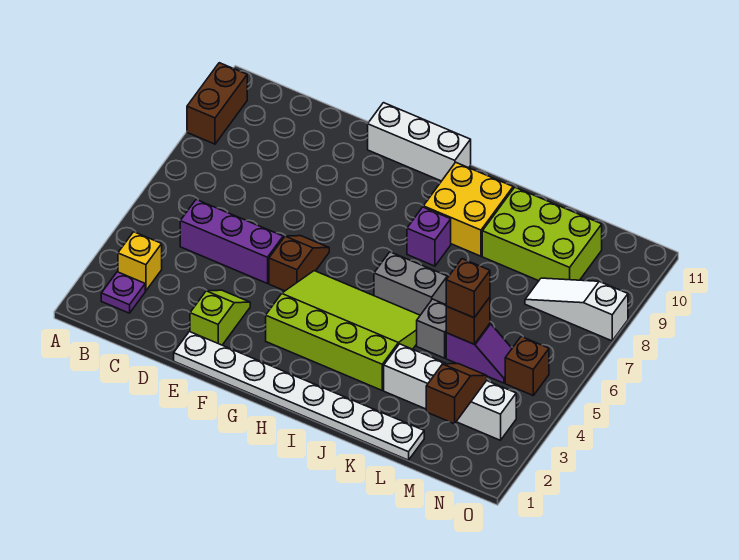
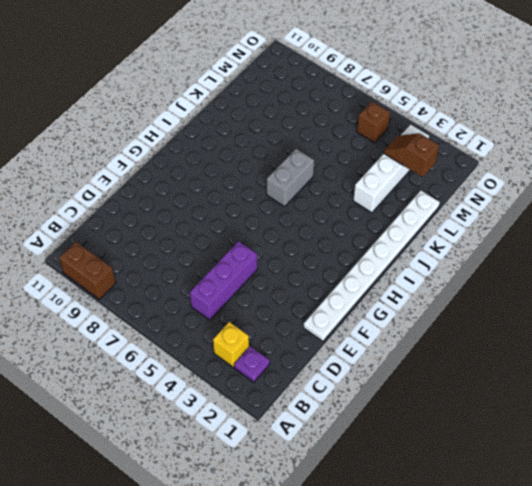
none -> lime 1x2 slope [190,290,250,345]
none -> brown 1x2 slope [269,236,329,291]
none -> white 1x3 brick [368,103,471,181]

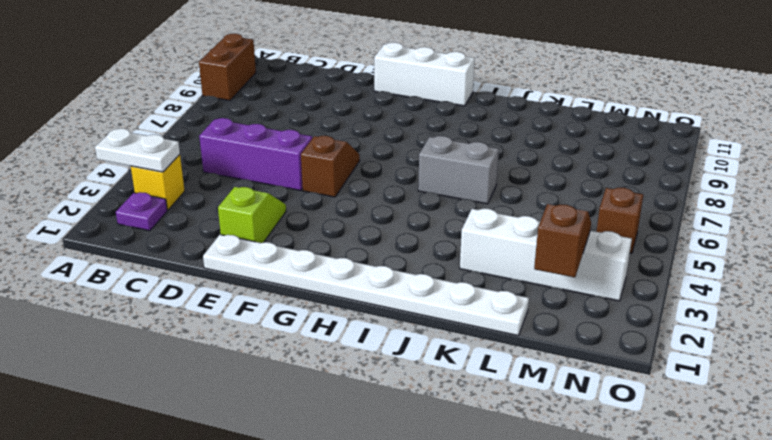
white 1x2 plate [95,129,180,172] -> none
none -> lime 3x4 slope [266,271,420,390]
none -> purple 1x1 brick [407,207,451,266]
none -> yellow 2x2 brick [423,162,513,256]

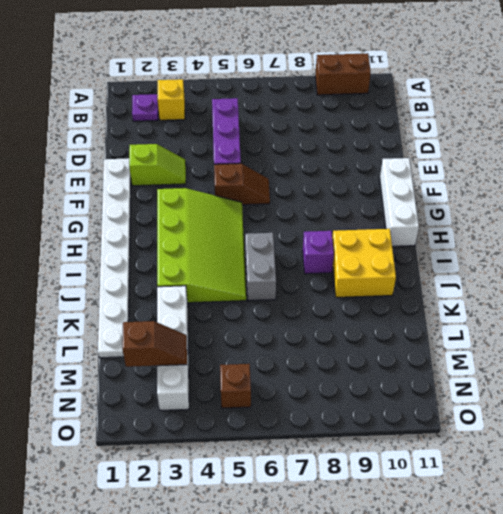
none -> grey 1x1 brick [417,299,446,358]
none -> lime 2x3 brick [482,187,602,281]
none -> purple 1x2 slope [446,324,512,383]

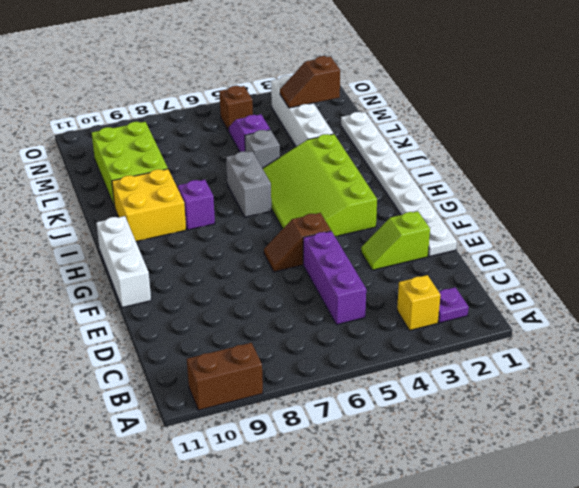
none -> white 1x3 slope [525,278,628,341]
none -> brown 1x1 brick [446,297,490,344]
none -> brown 1x1 brick [446,259,490,318]

